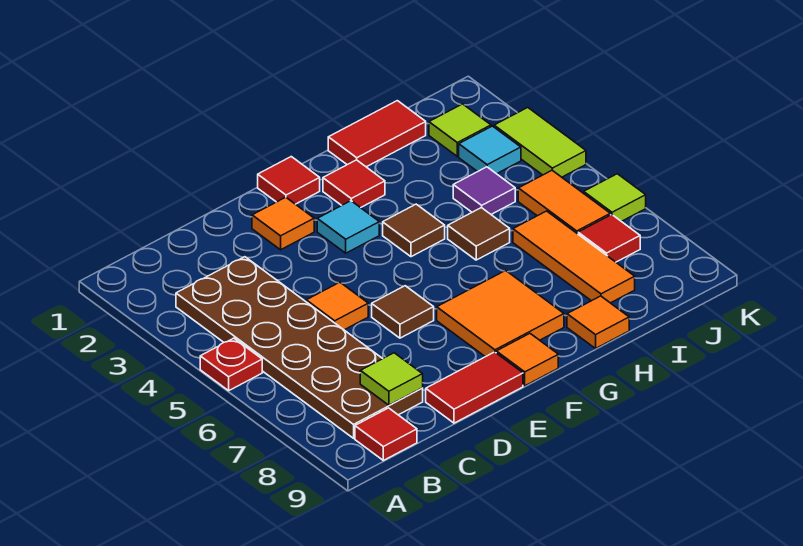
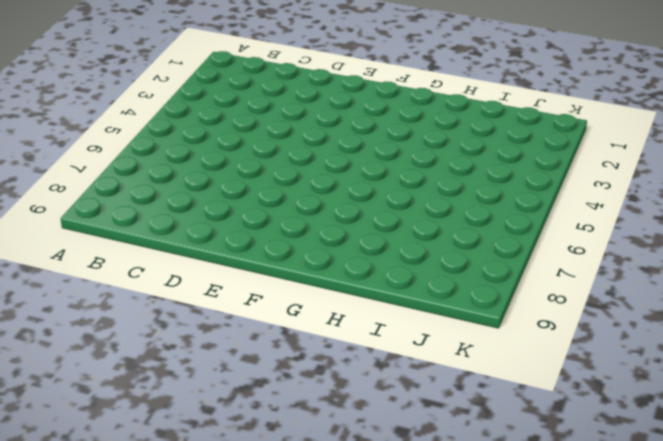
none -> red 1x1 plate [200,338,262,391]
none -> brown 2x6 plate [176,257,423,438]
none -> red 1x1 tile [355,408,417,460]

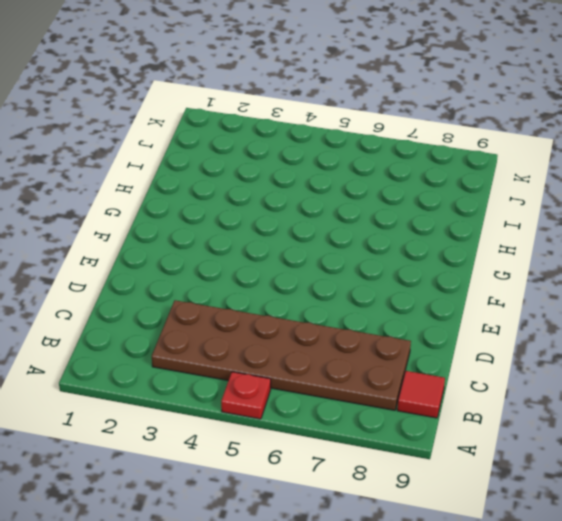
none -> orange 1x1 tile [306,282,368,330]
none -> red 1x2 tile [426,352,523,423]
none -> orange 1x1 tile [252,197,314,250]

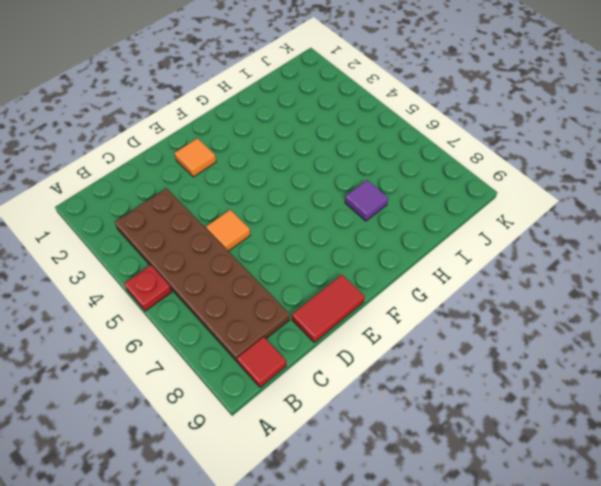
purple 1x1 tile [345,180,388,221] -> purple 1x1 tile moved to [453,167,515,214]
none -> brown 1x1 tile [372,286,434,338]
none -> red 1x1 tile [258,157,320,204]
none -> cyan 1x1 tile [317,201,379,253]

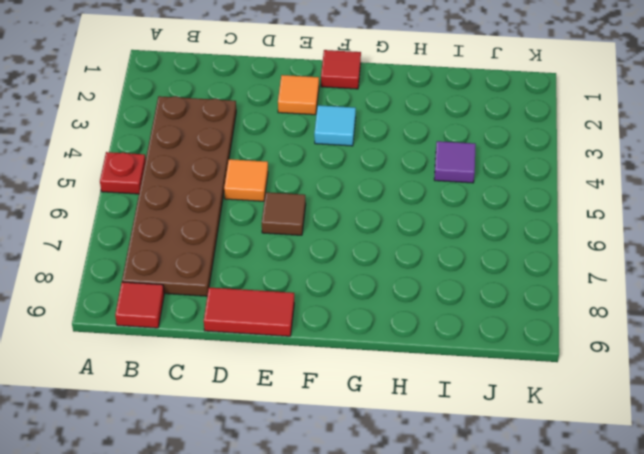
none -> orange 2x2 tile [437,271,564,357]
none -> orange 1x1 tile [496,334,558,386]
none -> red 1x1 tile [323,160,385,208]

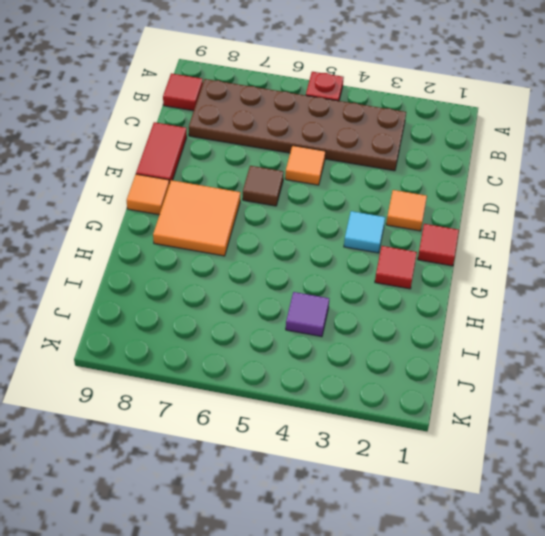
none -> brown 1x1 tile [383,204,445,257]
none -> red 1x2 tile [328,101,426,167]
none -> brown 1x1 tile [448,208,510,260]

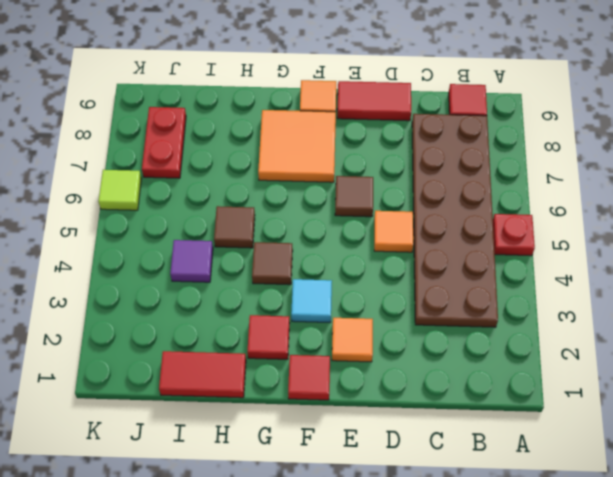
red 1x2 plate [142,107,186,178] -> red 1x1 tile [578,215,640,262]
none -> orange 1x1 tile [567,296,629,348]
none -> orange 1x3 tile [513,211,635,303]
none -> lime 1x1 tile [429,104,491,156]

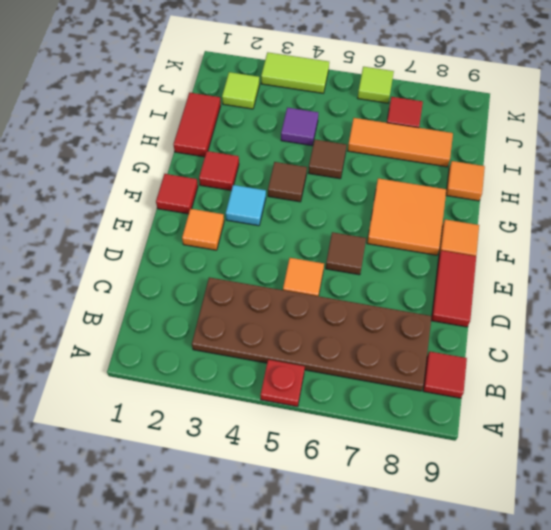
none -> cyan 1x1 tile [459,126,521,174]
none -> orange 1x2 tile [518,170,610,234]
none -> lime 1x1 tile [360,353,423,405]

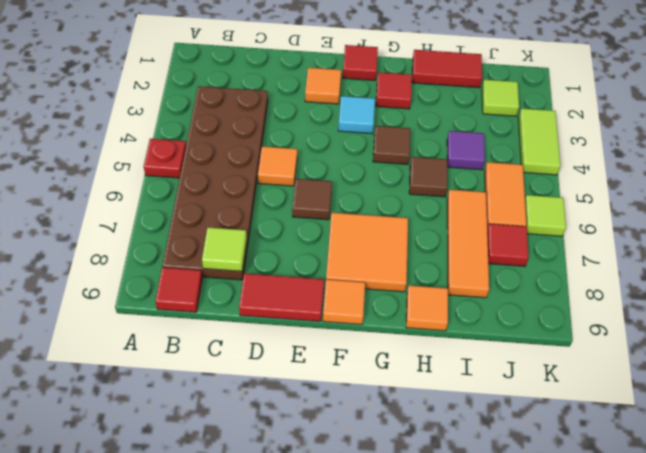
none -> cyan 1x1 tile [459,126,521,174]

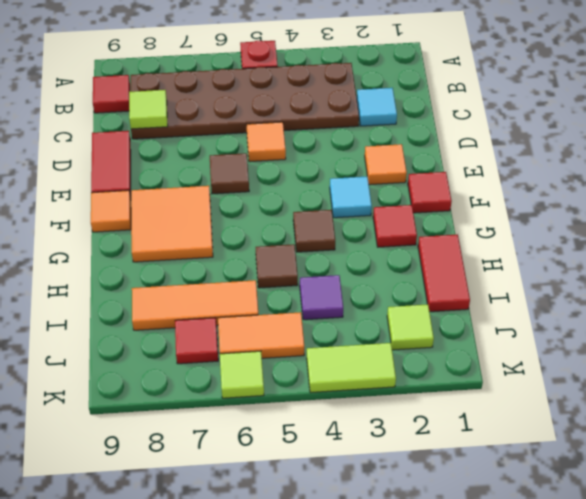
cyan 1x1 tile [357,88,397,126] -> cyan 1x1 tile moved to [459,126,521,174]
none -> orange 1x1 tile [567,296,629,348]

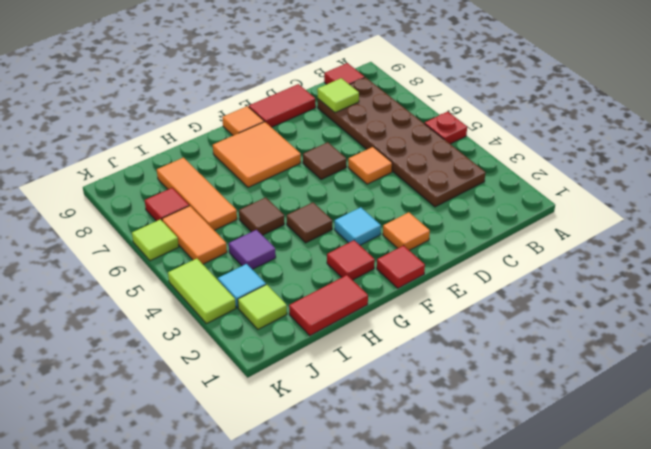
none -> orange 1x1 tile [567,296,629,348]

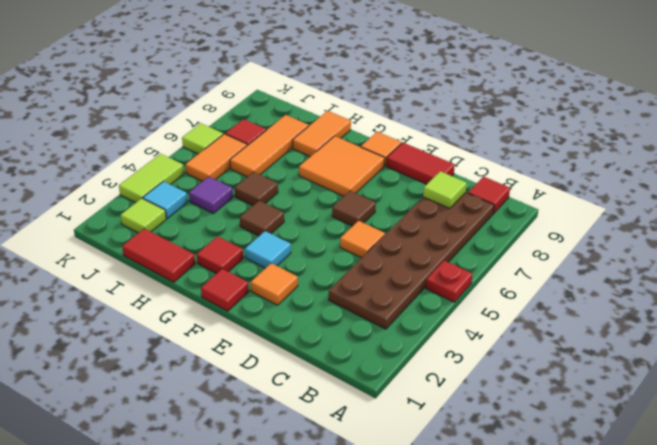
orange 1x2 tile [293,111,351,157] -> orange 1x1 tile [567,296,629,348]

